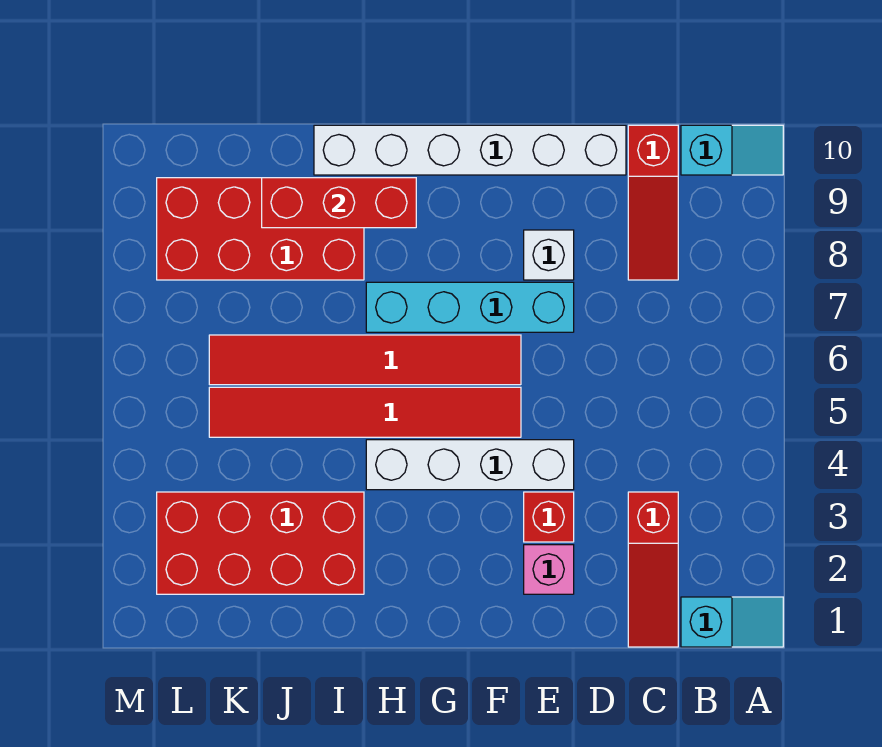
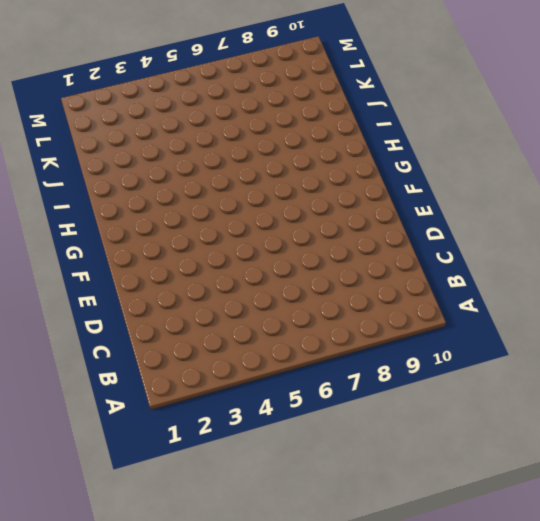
none -> cyan 1x2 slope [681,597,783,647]
none -> cyan 1x2 slope [681,125,783,175]
none -> red 1x3 slope [628,492,678,647]

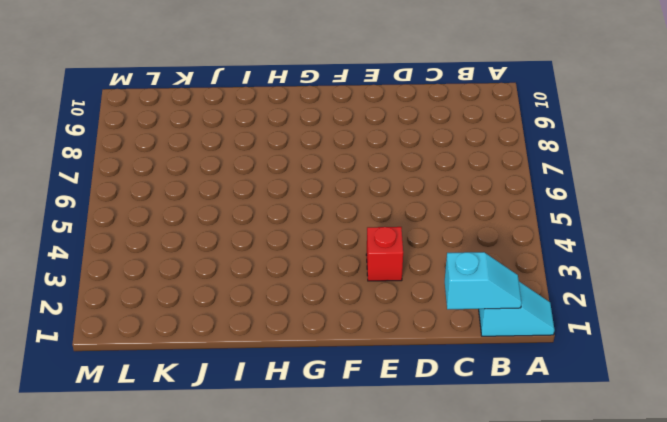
cyan 1x2 slope [445,252,522,309] -> cyan 1x2 slope moved to [681,125,783,175]
none -> red 1x3 slope [628,492,678,647]
none -> red 1x3 slope [628,125,678,280]
none -> white 1x6 brick [314,125,626,175]

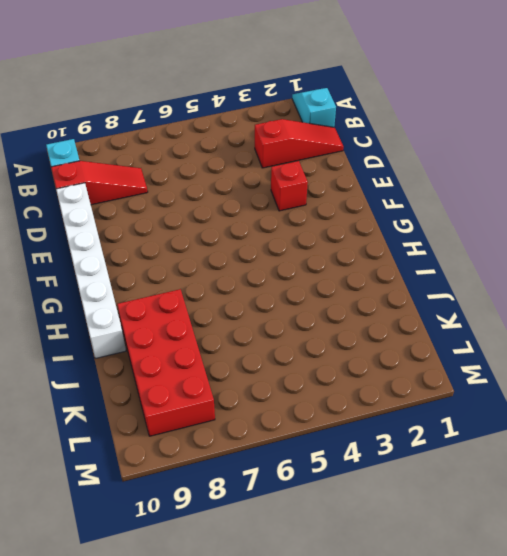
none -> pink 1x1 brick [524,545,574,594]
none -> white 1x4 brick [366,440,574,490]
none -> cyan 1x4 brick [366,282,574,332]

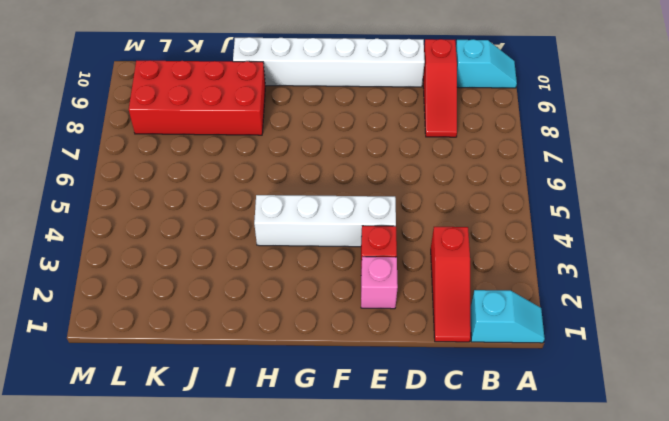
none -> cyan 1x4 brick [366,282,574,332]
none -> white 1x1 brick [524,230,574,280]
none -> red 1x6 tile [209,387,521,437]

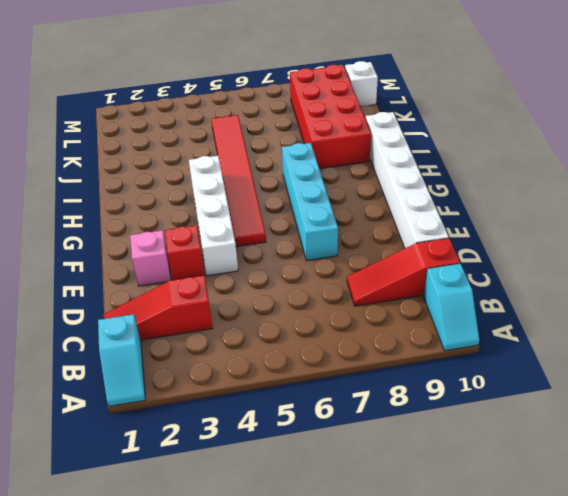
white 1x1 brick [345,61,378,107] -> white 1x1 brick moved to [524,230,574,280]
none -> red 1x6 tile [209,335,521,385]
none -> red 2x4 brick [157,492,364,594]
none -> red 1x3 brick [262,178,416,228]

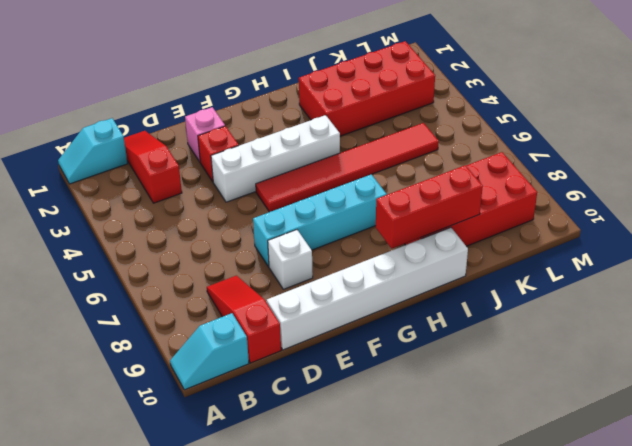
none -> red 1x6 tile [209,335,521,385]

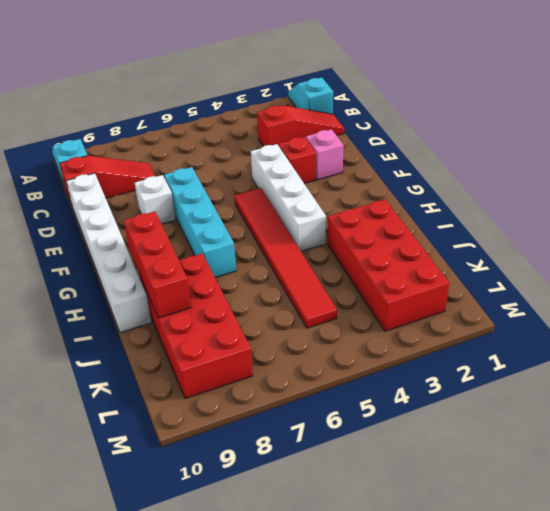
none -> red 1x6 tile [209,335,521,385]

